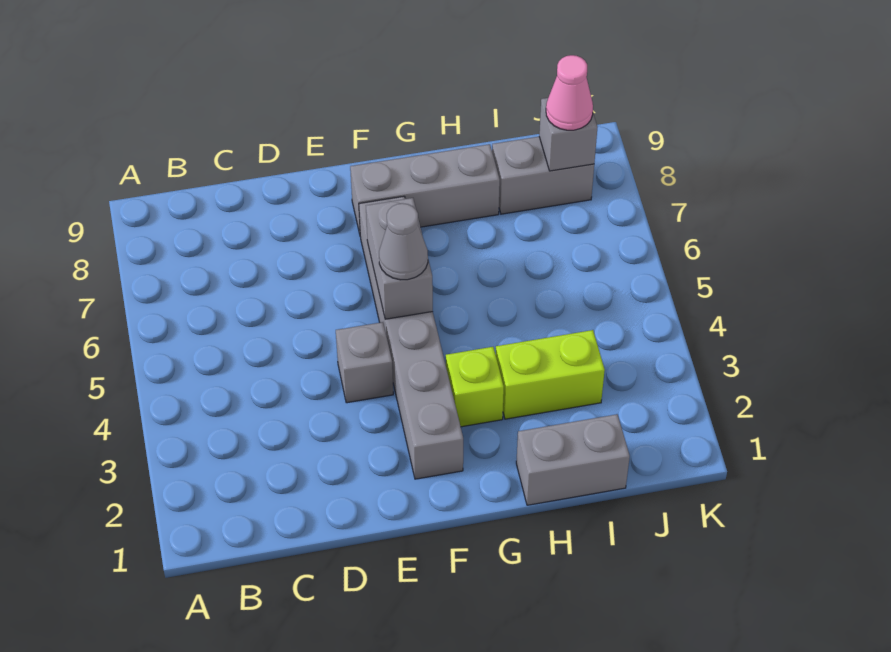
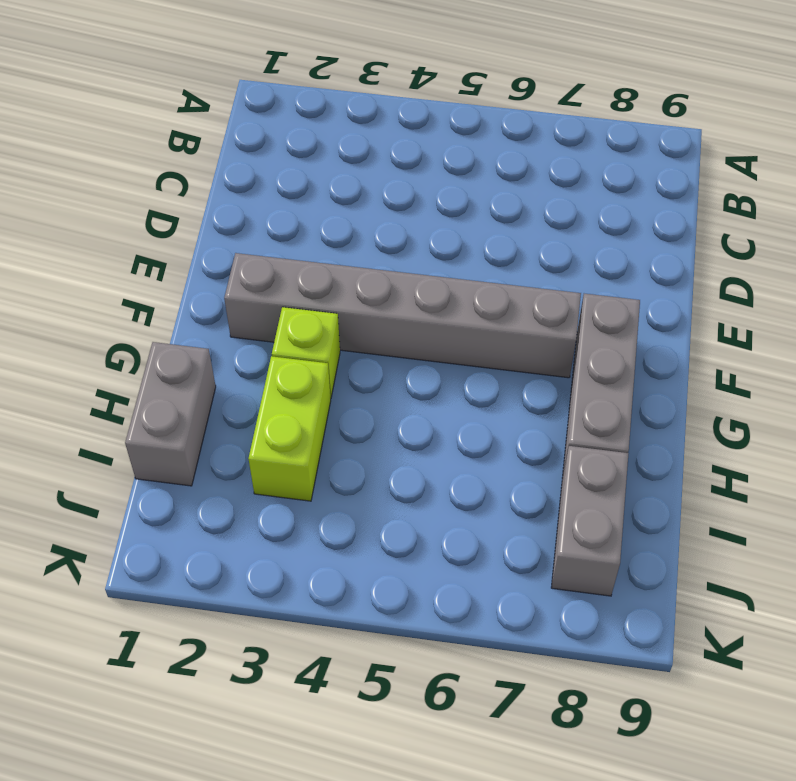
none -> grey 1x1 brick [336,322,393,403]
none -> grey 1x2 brick [366,198,433,319]

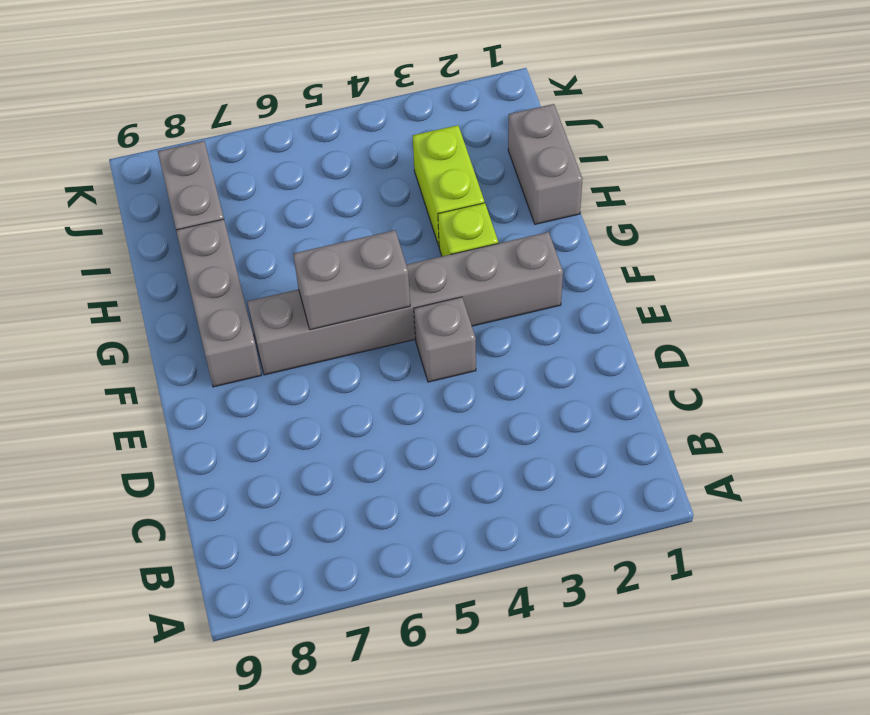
none -> grey 1x1 brick [539,98,598,171]
none -> grey 1x1 cone [379,203,428,280]

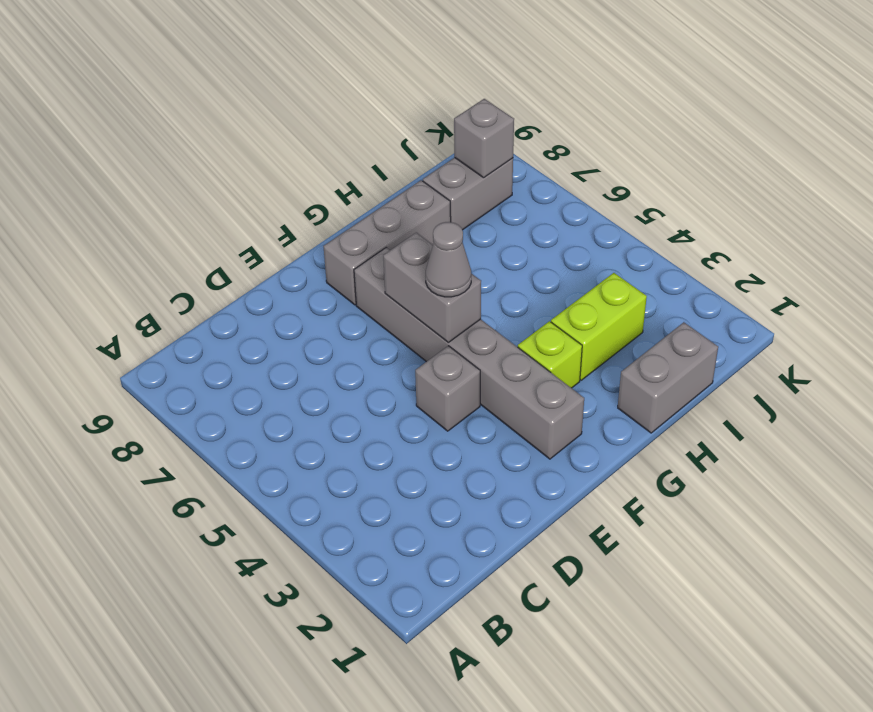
none -> pink 1x1 cone [546,55,593,130]

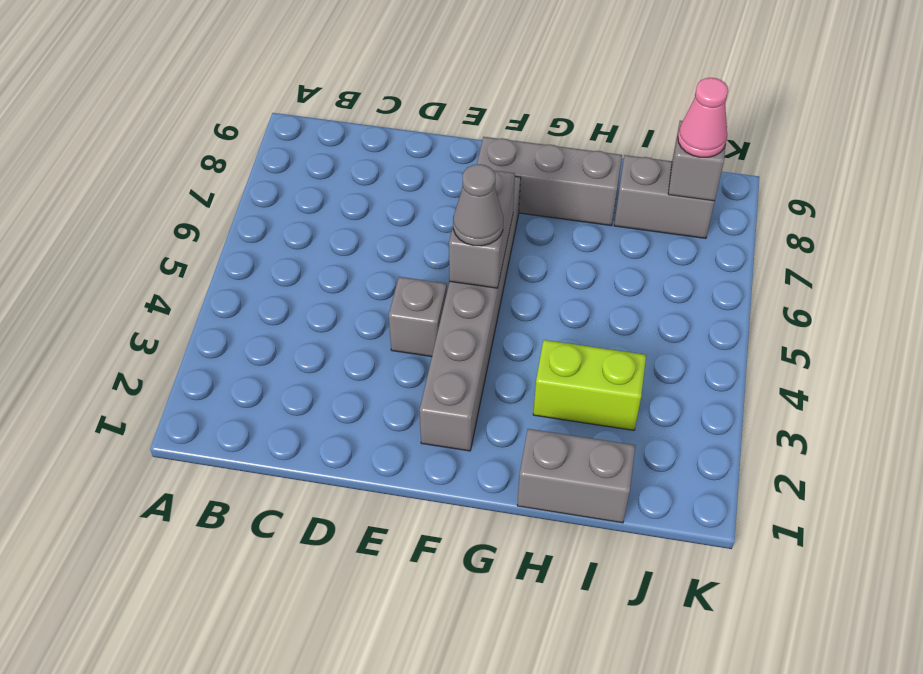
none -> lime 1x1 brick [446,347,504,427]

